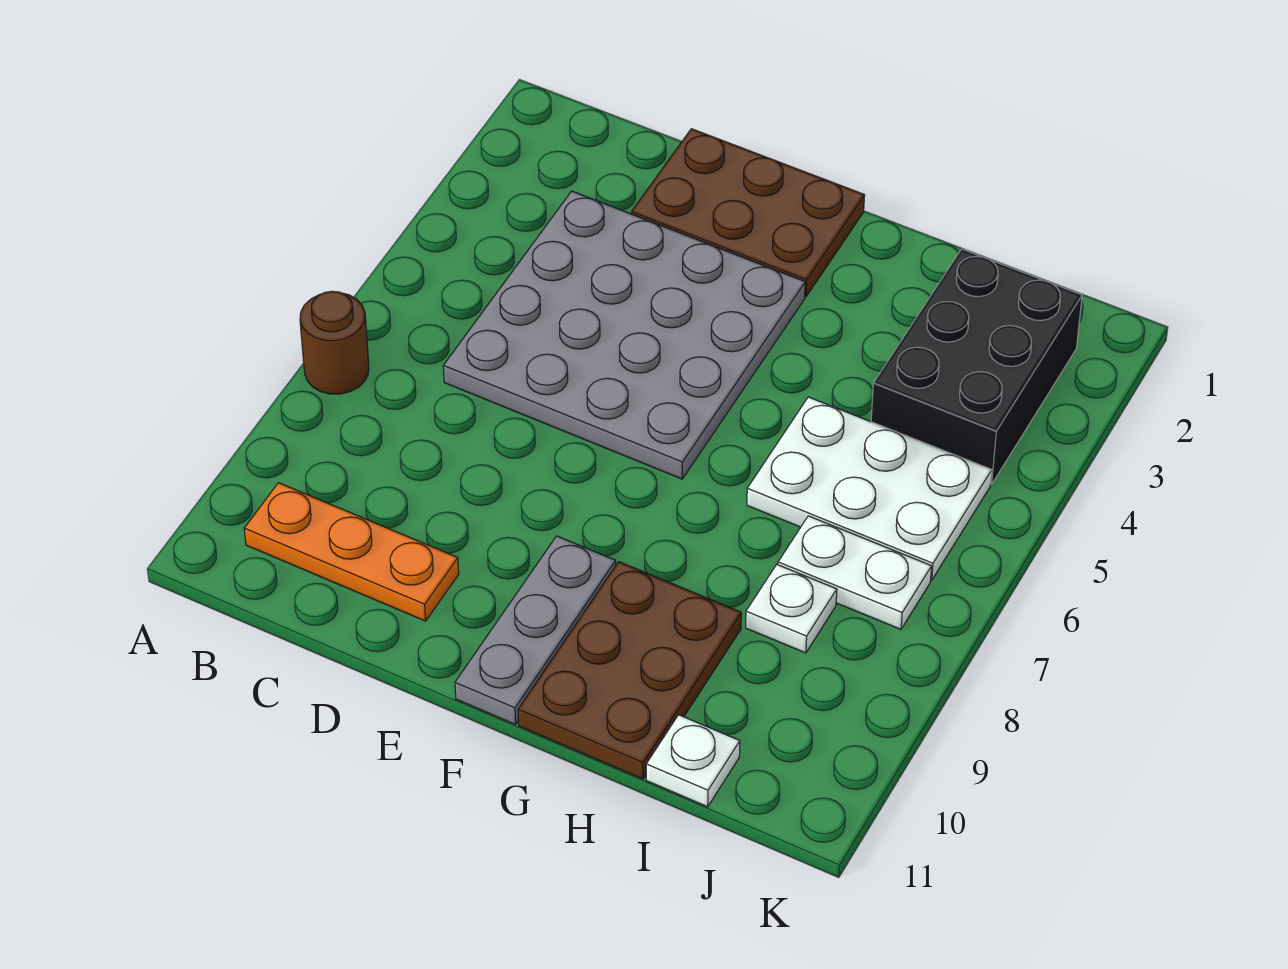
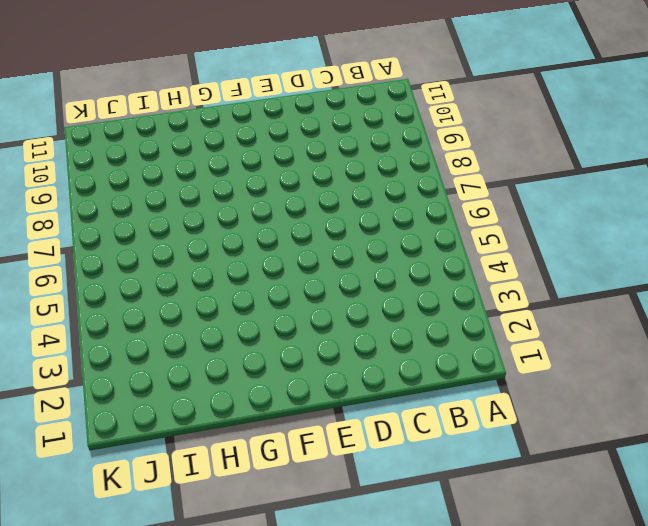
none -> brown 1x1 round brick [300,291,369,394]
none -> orange 1x3 plate [244,483,459,621]

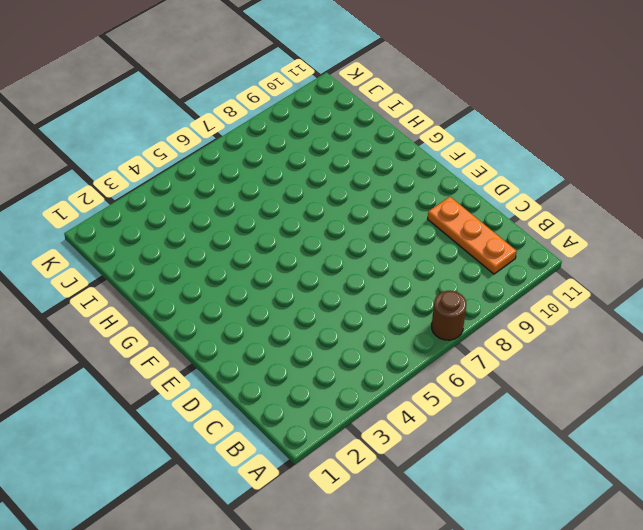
none -> grey 4x4 plate [443,191,805,479]
none -> brown 2x3 plate [632,129,865,297]

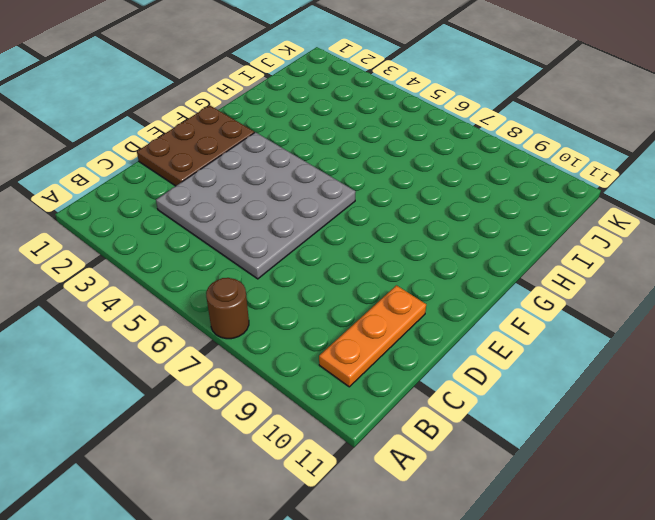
none -> grey 1x3 plate [455,536,616,725]
none -> brown 2x3 plate [518,562,741,779]

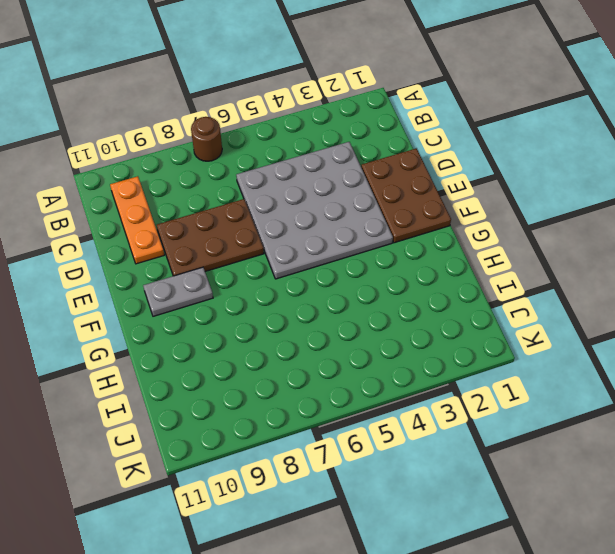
brown 2x3 plate [157,199,264,276] -> brown 2x3 plate moved to [518,562,741,779]
grey 1x2 plate [143,267,213,316] -> grey 1x3 plate [455,536,616,725]
none -> white 2x3 plate [747,397,992,580]
none -> black 2x3 brick [871,249,1082,484]

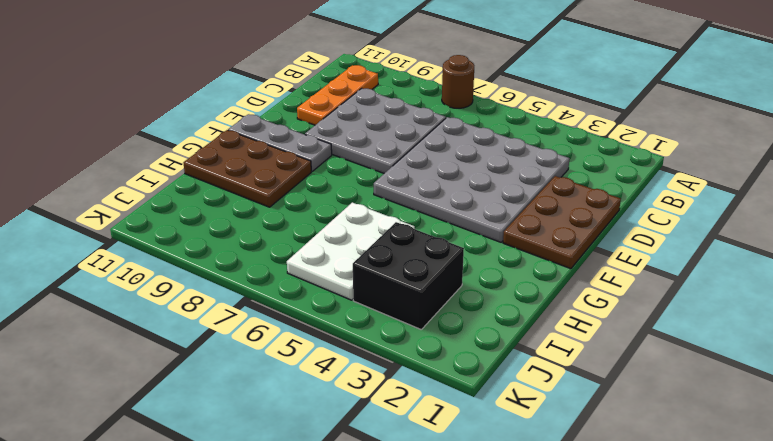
grey 3x3 plate [305,88,446,173] -> none
black 2x2 brick [353,222,464,329] -> black 2x3 brick [871,249,1082,484]
none -> white 1x2 plate [778,516,932,629]
none -> white 1x1 plate [746,565,837,653]

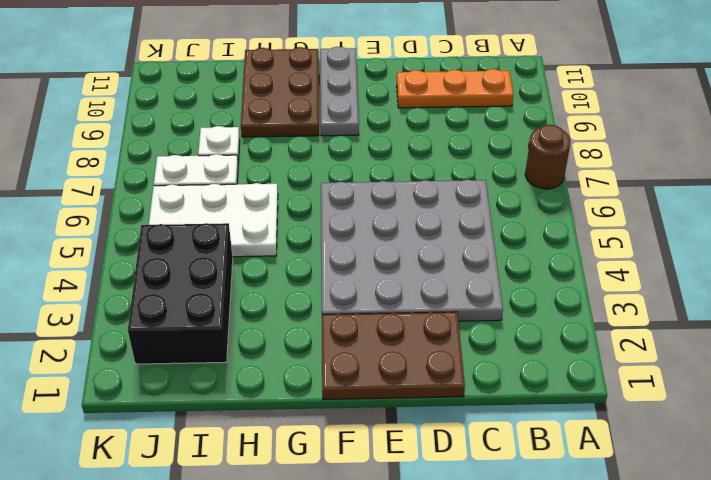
none -> white 1x1 plate [646,715,740,807]

